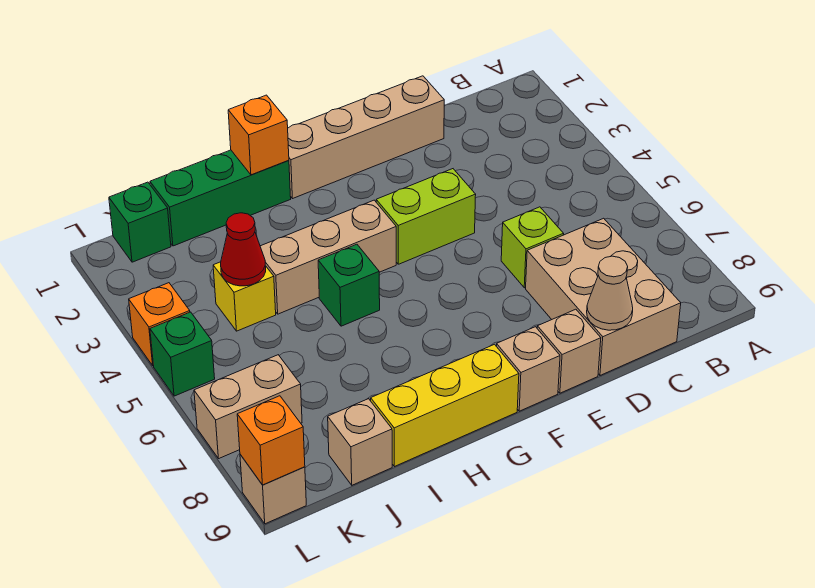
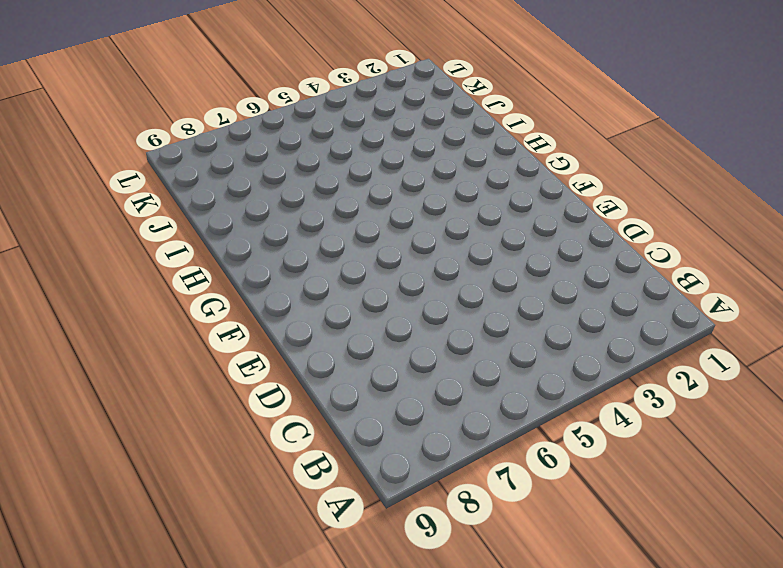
none -> tan 2x3 brick [526,218,681,375]
none -> tan 1x4 brick [288,76,444,199]
none -> lime 1x1 brick [501,207,564,288]

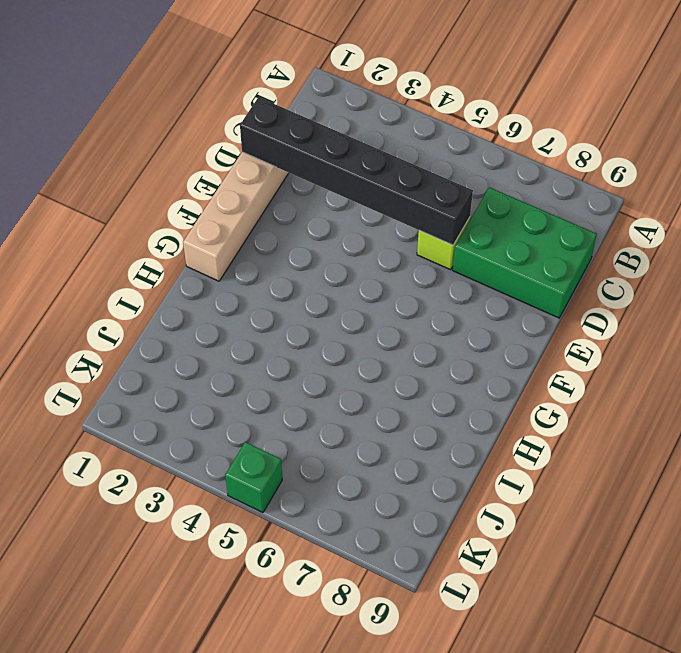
green 2x3 brick [453,187,597,318] -> tan 2x3 brick [526,218,681,375]
black 1x6 brick [240,97,473,245] -> none
none -> lime 1x2 brick [376,169,476,264]
none -> tan 1x1 brick [537,309,601,393]
none -> tan 1x1 brick [496,327,560,411]

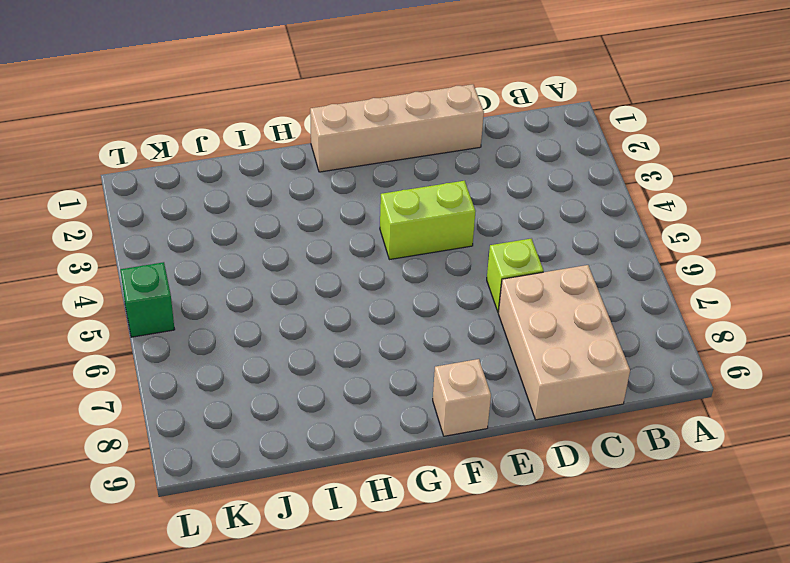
none -> tan 1x1 brick [537,309,601,393]
none -> tan 1x3 brick [260,200,396,314]
none -> yellow 1x3 brick [371,344,519,467]

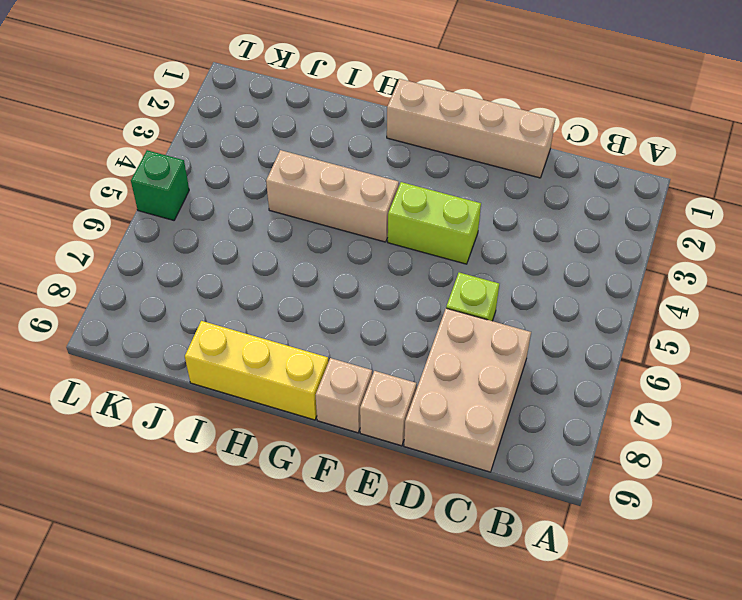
none -> green 1x3 brick [150,150,291,246]
none -> green 1x1 brick [318,244,380,326]
none -> yellow 1x1 brick [213,262,276,331]

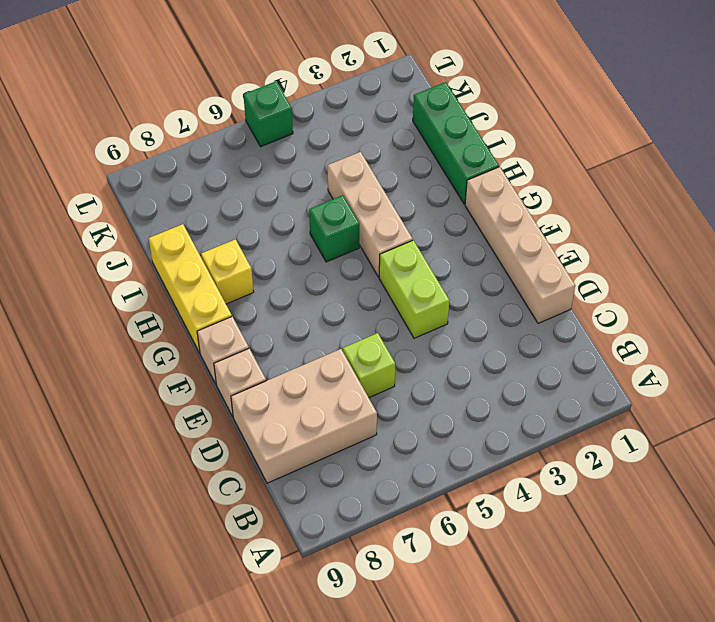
yellow 1x1 brick [201,239,254,304] -> yellow 1x1 brick moved to [213,262,276,331]
none -> tan 1x1 brick [328,399,392,485]
none -> green 1x1 brick [109,182,171,262]
none -> tan 1x2 brick [194,355,302,459]

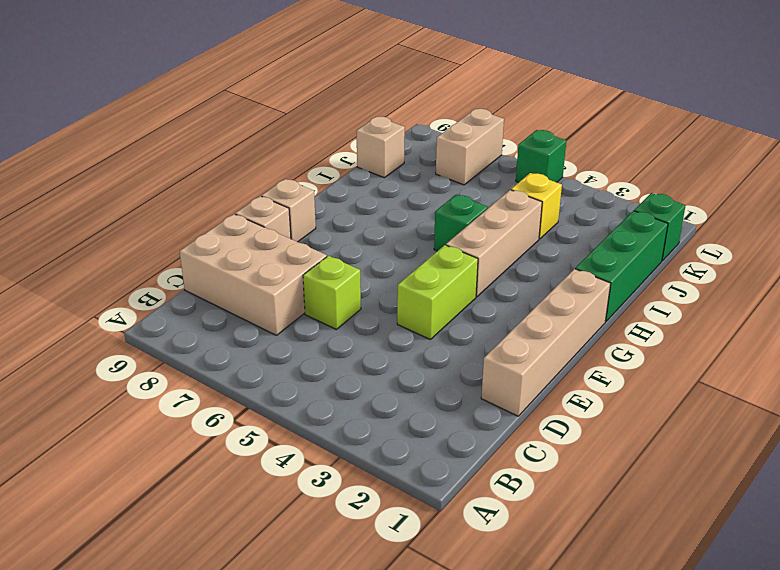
none -> yellow 1x3 brick [371,344,519,467]
none -> orange 1x1 brick [129,283,190,366]
none -> tan 1x1 brick [240,455,306,524]

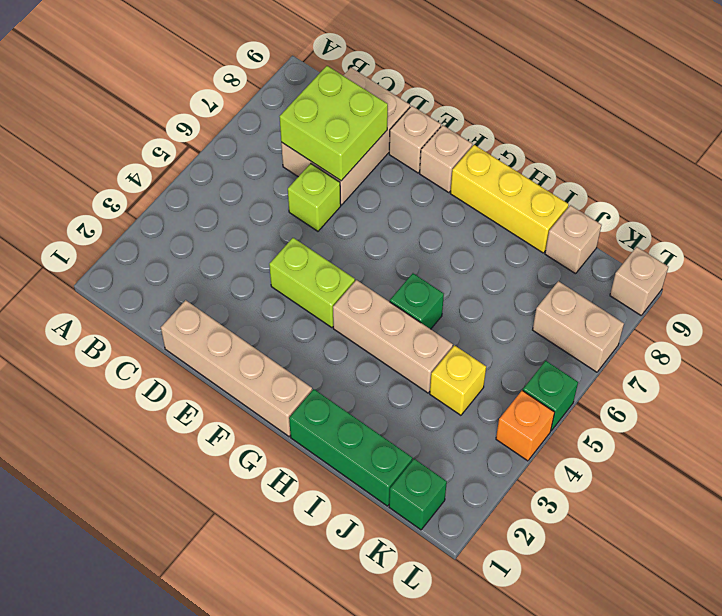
lime 2x2 brick [279,66,388,181] -> none
none -> tan 1x1 cone [587,256,633,330]
none -> orange 1x1 brick [228,95,289,175]
none -> red 1x1 cone [221,213,266,286]

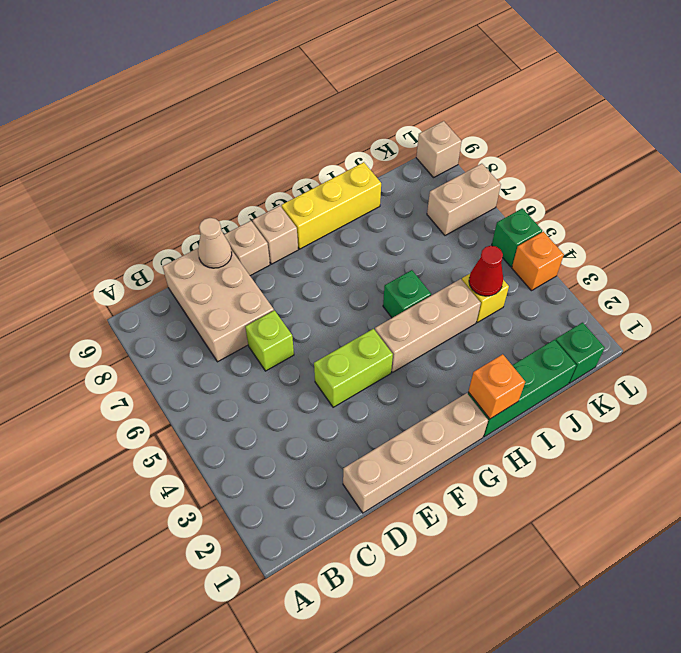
none -> tan 1x1 brick [328,399,392,485]
none -> orange 1x1 brick [237,396,305,485]

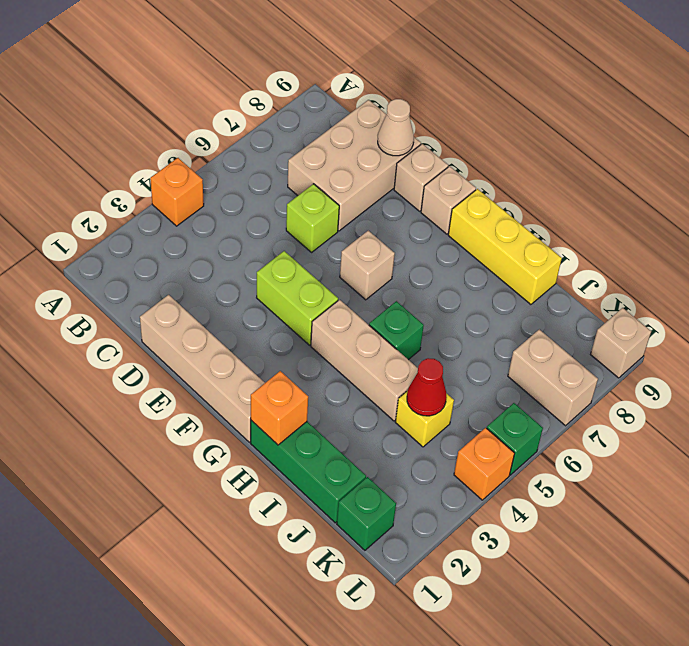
orange 1x1 brick [150,158,204,226] -> orange 1x1 brick moved to [237,396,305,485]
tan 1x1 brick [340,231,395,300] -> tan 1x1 brick moved to [328,399,392,485]

